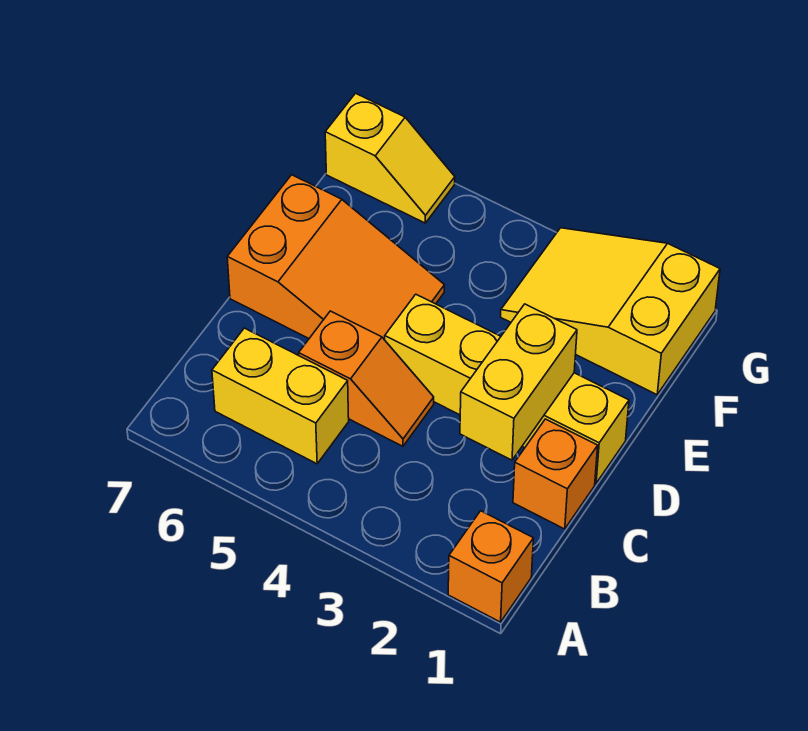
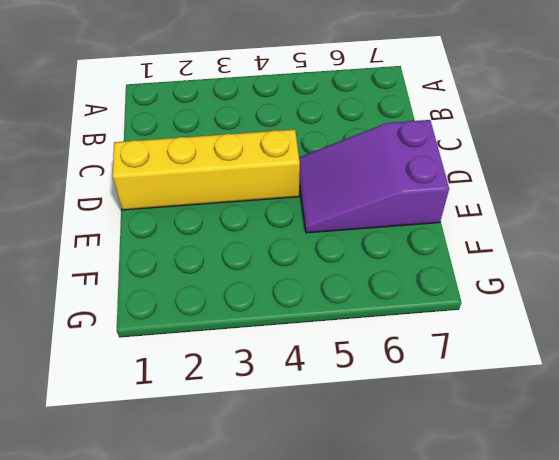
purple 2x3 slope [299,120,449,233] -> orange 2x3 slope [227,175,444,340]
none -> orange 1x1 brick [448,511,533,622]
none -> yellow 1x2 brick [212,328,349,464]

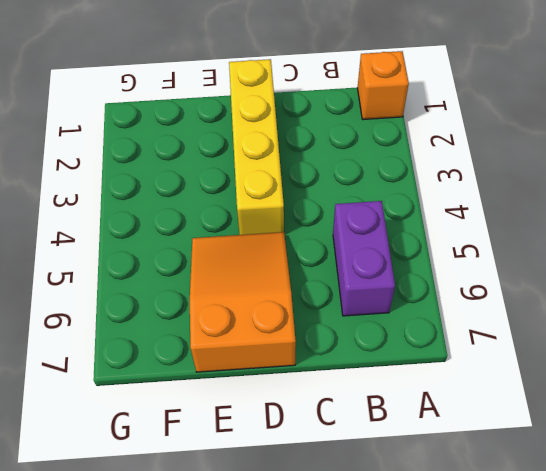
purple 1x2 brick [333,201,395,316] -> yellow 1x2 brick [212,328,349,464]
none -> orange 1x1 brick [513,419,598,529]
none -> orange 1x2 slope [299,311,434,446]

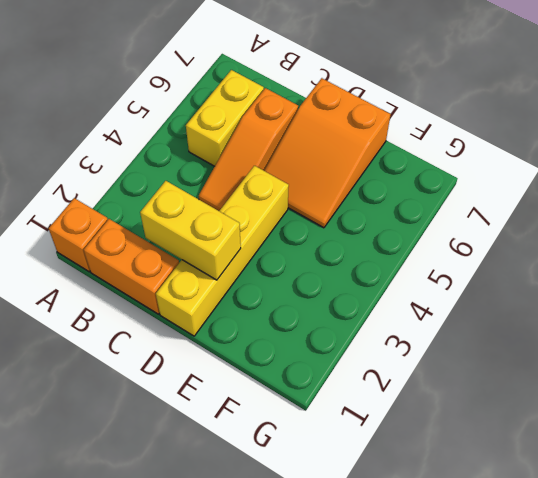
orange 1x2 brick [83,219,179,314] -> orange 1x1 brick [513,419,598,529]
orange 1x3 slope [199,88,298,211] -> orange 1x2 slope [299,311,434,446]
none -> yellow 2x3 slope [501,228,720,395]
none -> yellow 1x2 slope [325,93,455,223]

